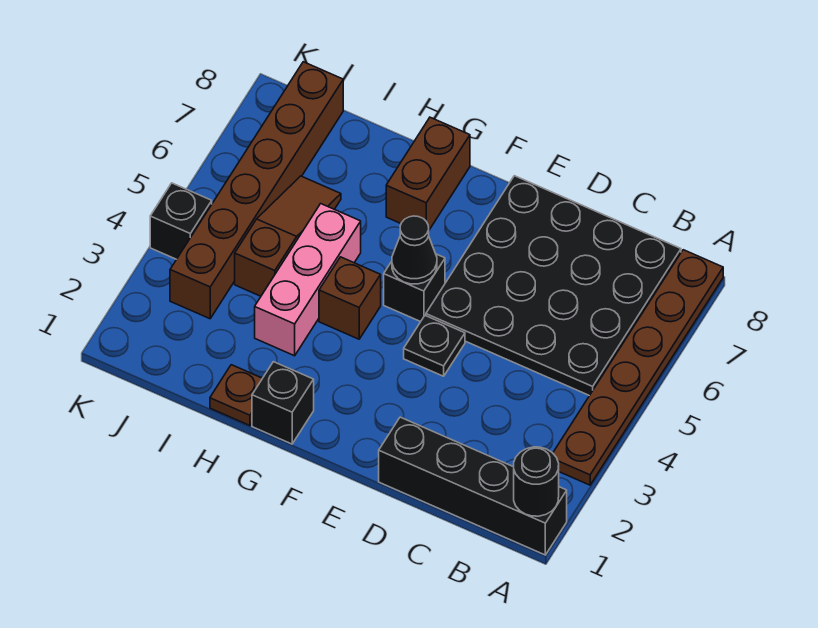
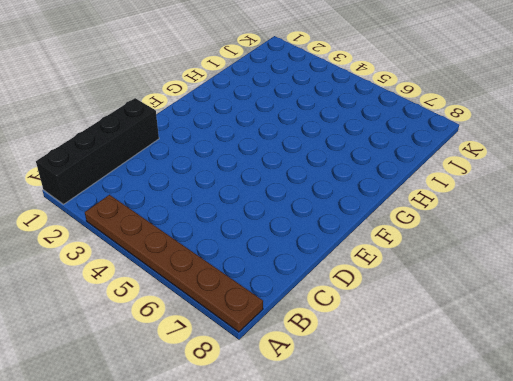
none -> black 4x4 plate [426,176,681,396]
none -> black 1x1 plate [404,316,465,376]
none -> black 1x1 brick [384,254,445,322]

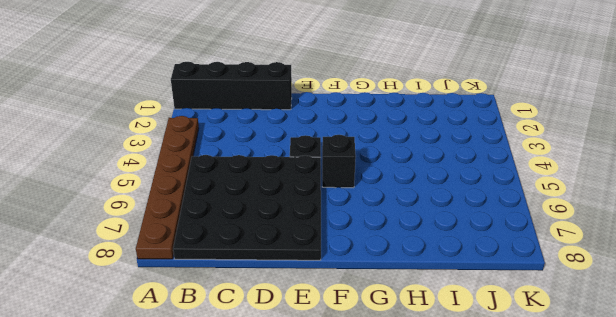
none -> black 1x1 brick [252,362,314,444]
none -> brown 1x1 brick [319,257,381,339]
none -> brown 1x2 brick [386,117,470,230]

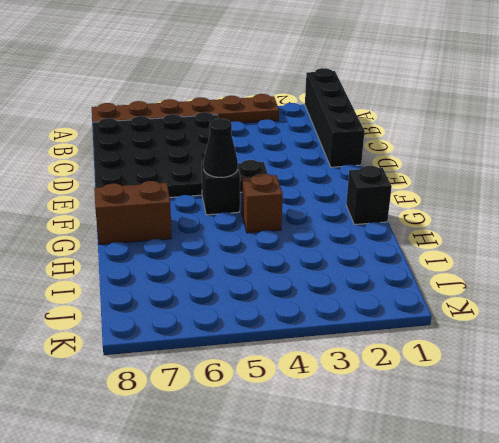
none -> brown 1x1 plate [210,365,262,426]
none -> pink 1x3 brick [255,204,361,356]
none -> brown 1x3 slope [235,176,341,296]

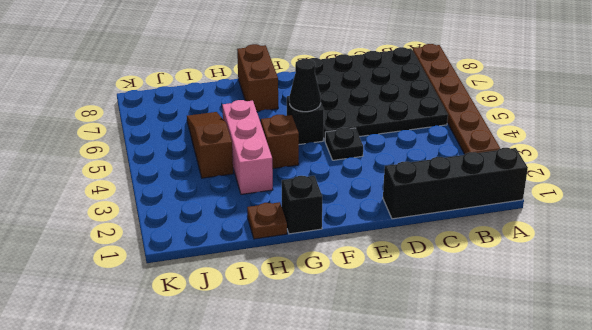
none -> brown 1x6 brick [170,62,343,319]
none -> black 1x1 brick [150,183,212,259]
none -> black 1x1 round brick [514,447,559,516]

